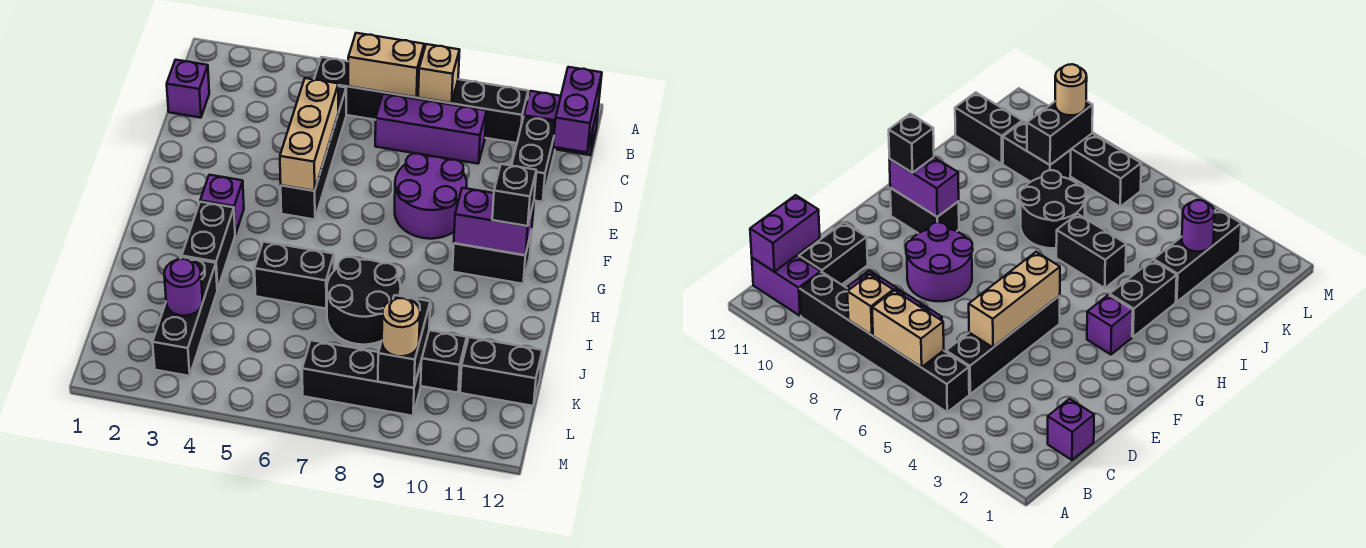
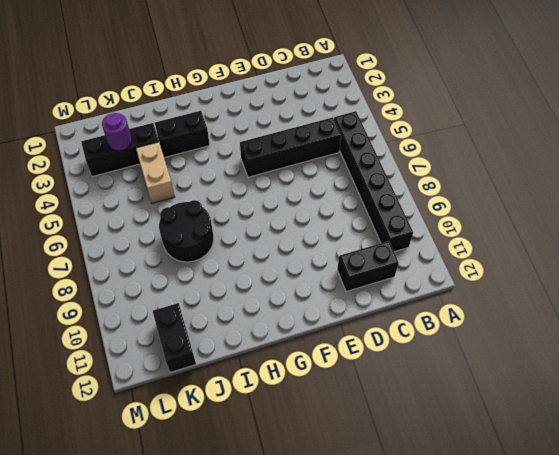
tan 1x2 brick [136,142,175,203] -> tan 1x2 brick moved to [348,33,424,97]
none -> purple 1x2 brick [524,91,599,155]
none -> purple 1x1 brick [167,60,209,118]
none -> purple 1x3 brick [375,94,486,164]

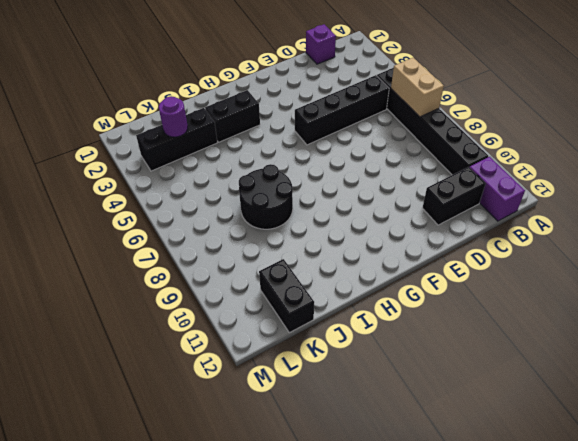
none -> purple 1x3 brick [375,94,486,164]
none -> purple 2x2 round brick [395,154,467,239]
none -> purple 1x1 brick [200,175,244,234]

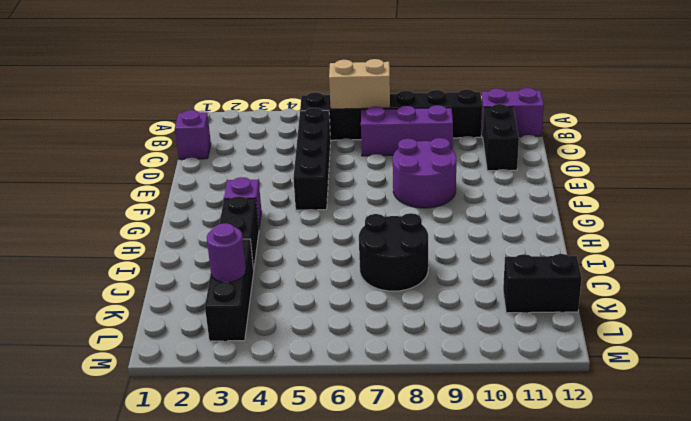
none -> black 1x2 brick [452,231,532,284]
none -> black 1x2 brick [255,242,334,309]
none -> black 1x2 brick [421,330,467,393]

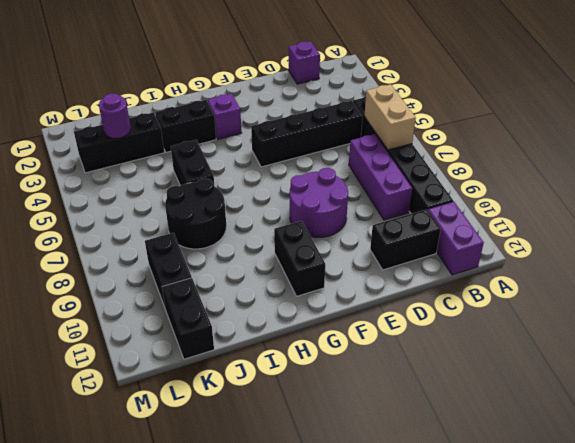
none -> black 1x3 brick [302,340,422,416]
none -> tan 1x1 brick [418,44,460,103]
none -> purple 1x2 brick [553,67,602,152]

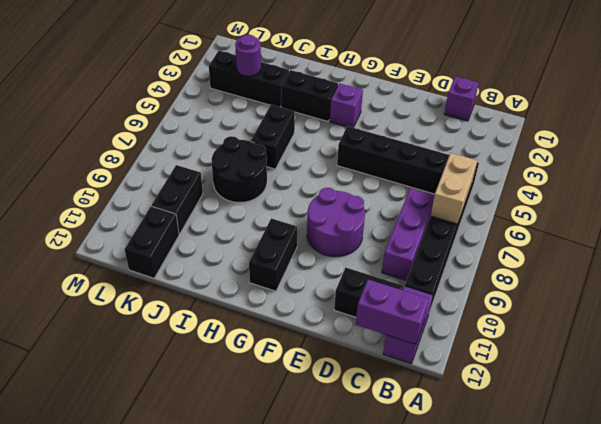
none -> black 1x3 brick [302,340,422,416]
none -> tan 1x1 brick [418,44,460,103]
none -> tan 1x3 brick [280,78,338,191]

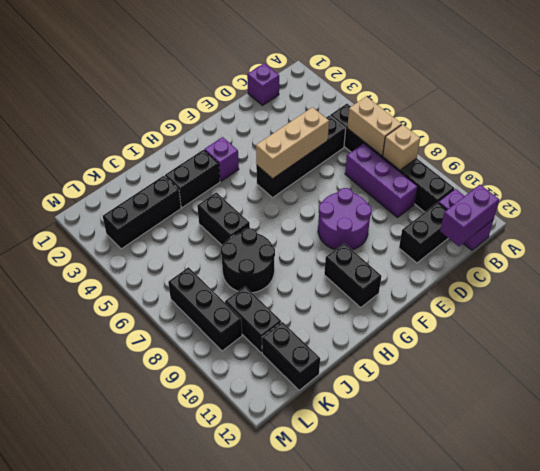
none -> purple 1x2 brick [454,188,534,255]
none -> purple 1x1 round brick [164,259,203,316]
none -> black 1x2 brick [378,295,430,388]

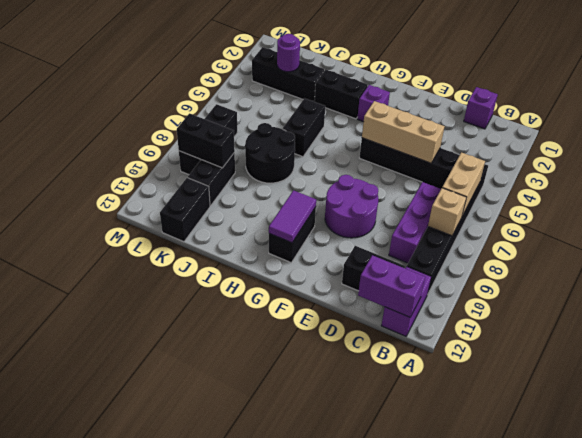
purple 1x2 tile [269,190,316,243] -> purple 1x2 brick [454,188,534,255]
none -> black 1x1 brick [492,164,536,226]
none -> tan 1x1 round brick [382,298,420,356]

